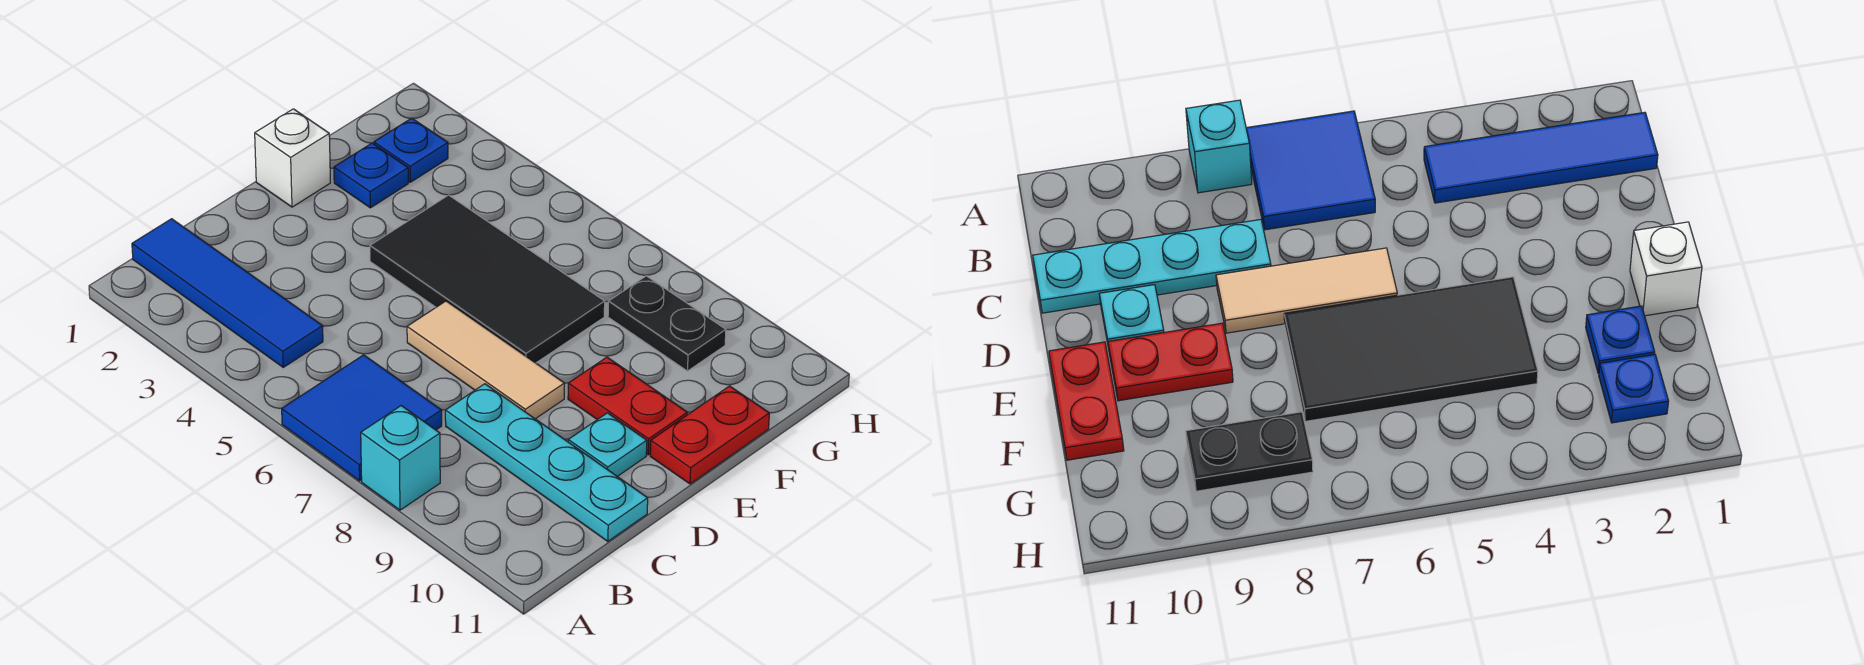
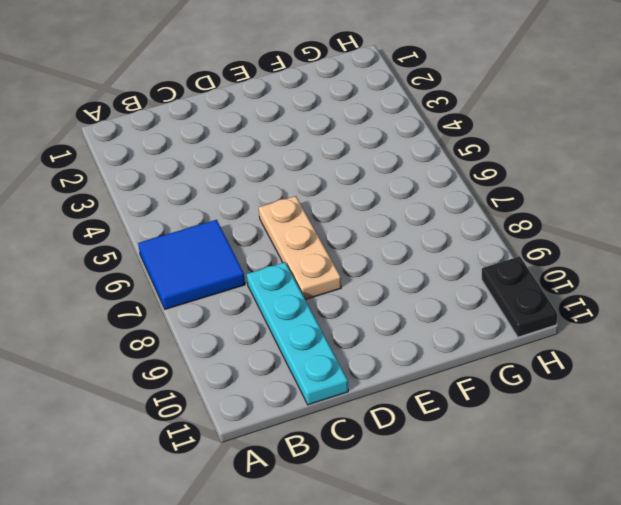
tan 1x3 plate [259,196,341,300] -> tan 1x3 tile [407,301,564,419]
black 1x2 plate [482,256,557,337] -> black 1x2 plate moved to [608,276,726,371]
none -> cyan 1x1 brick [361,406,440,510]
none -> blue 1x4 tile [132,219,323,367]
none -> cyan 1x1 plate [568,413,647,476]

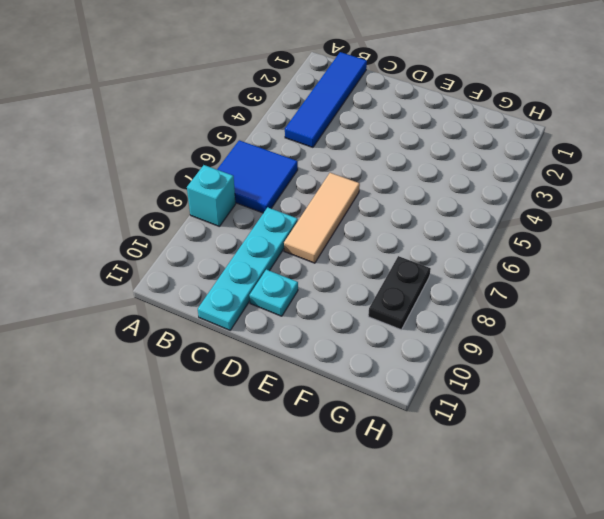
none -> white 1x1 brick [255,109,330,207]
none -> black 2x4 tile [370,195,605,363]
none -> red 1x2 plate [568,357,687,455]

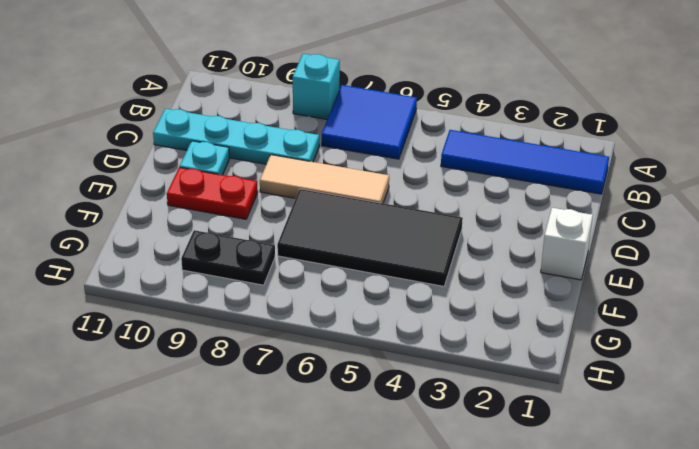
none -> red 1x2 plate [650,386,769,484]
none -> blue 1x1 plate [334,143,408,208]
none -> blue 1x1 plate [374,118,448,182]

